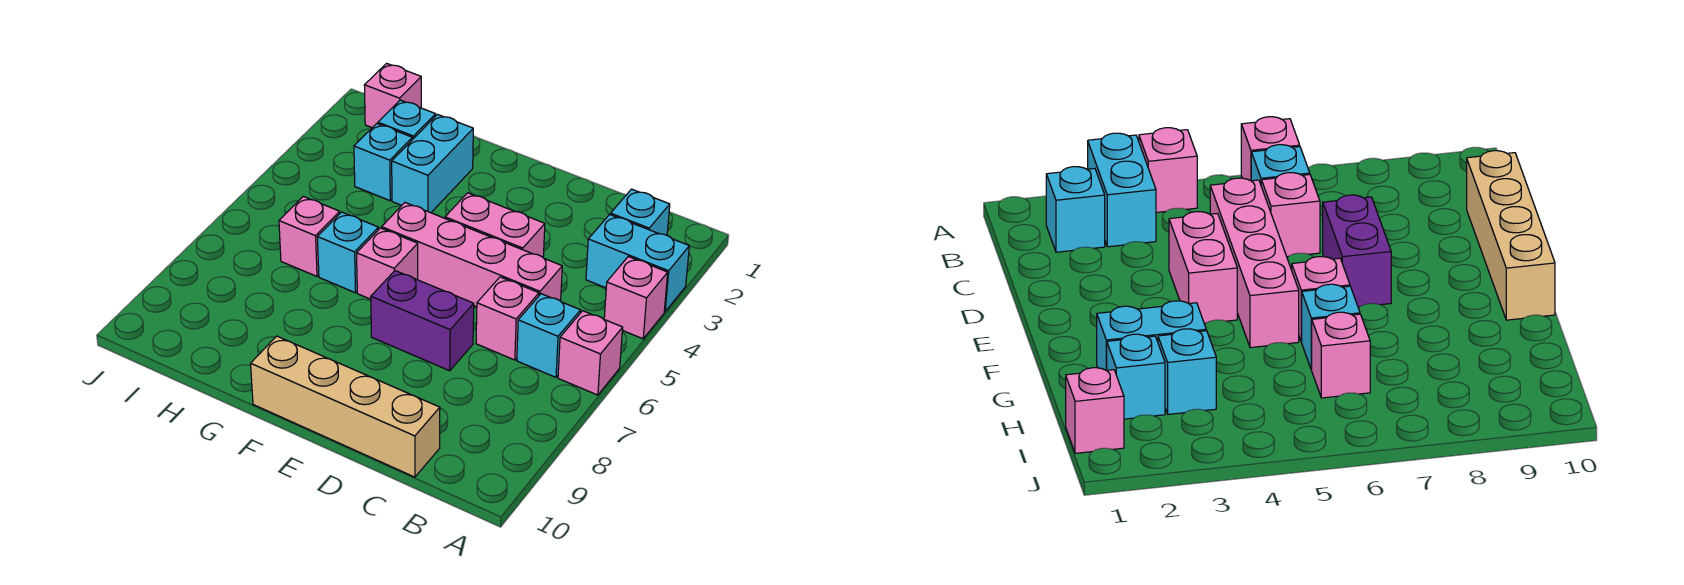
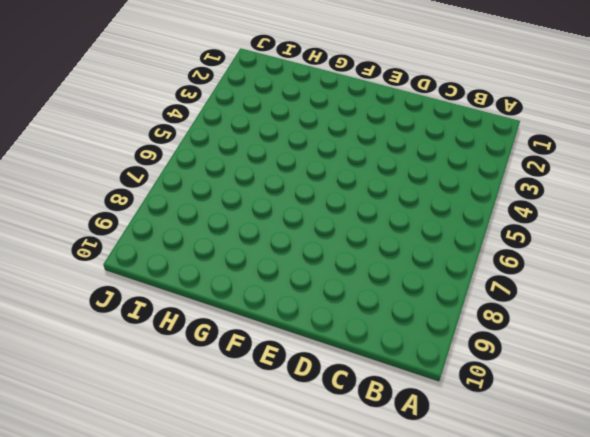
none -> cyan 1x2 brick [586,214,689,312]
none -> pink 1x1 brick [604,257,668,339]
none -> pink 1x1 brick [558,311,623,395]

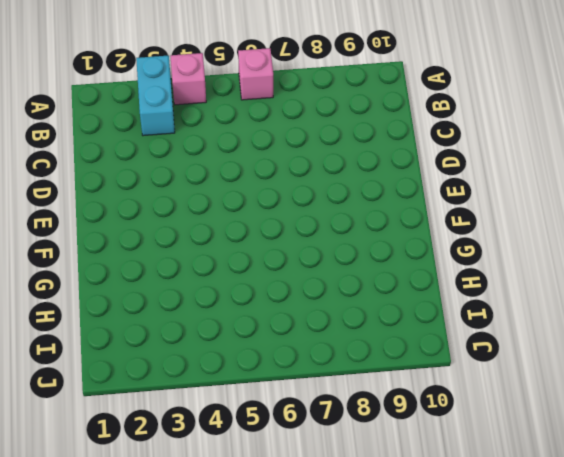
none -> cyan 1x1 brick [611,189,670,235]
none -> cyan 1x1 brick [517,294,581,377]
none -> pink 1x4 brick [382,203,562,307]

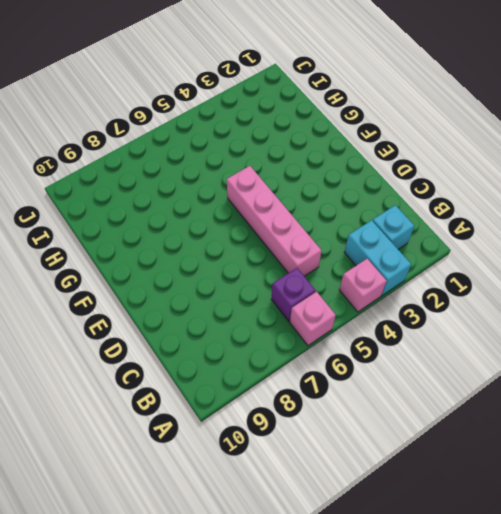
purple 1x1 brick [271,268,316,321] -> cyan 1x1 brick [517,294,581,377]
none -> pink 1x1 brick [476,277,539,360]
none -> tan 1x4 brick [251,336,440,477]
none -> pink 1x2 brick [445,193,545,257]

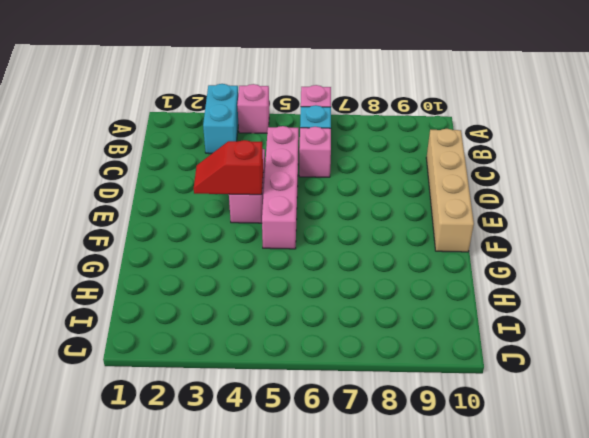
red 1x2 slope [194,140,263,195] -> none
none -> cyan 1x1 brick [611,189,670,235]
none -> purple 1x2 brick [371,271,474,371]
none -> pink 1x1 brick [357,228,418,299]

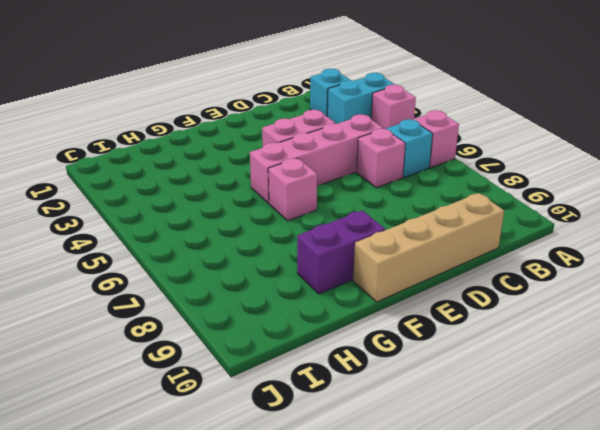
purple 1x2 brick [297,210,385,294] -> purple 1x2 brick moved to [371,271,474,371]
none -> cyan 1x2 brick [392,115,473,213]
none -> cyan 1x1 brick [317,212,379,293]
none -> cyan 1x1 brick [378,100,436,140]

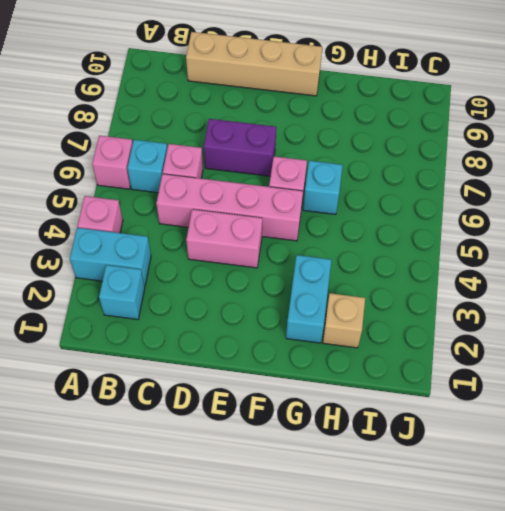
tan 1x1 brick [323,293,365,348] -> cyan 1x1 brick [378,100,436,140]
none -> cyan 1x1 brick [354,124,412,201]
none -> pink 1x1 brick [279,196,340,276]
none -> pink 1x1 brick [364,63,421,128]

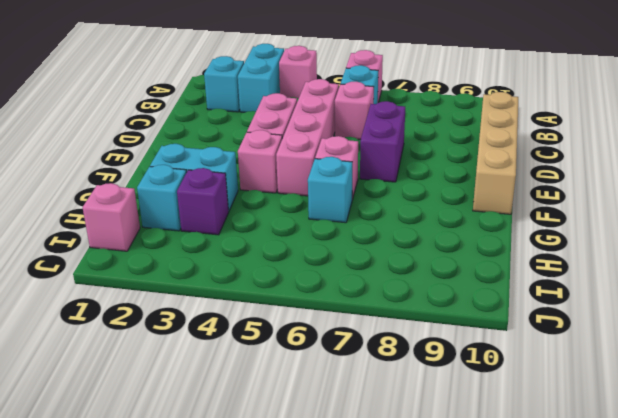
pink 1x1 brick [238,130,282,193] -> pink 1x1 brick moved to [279,196,340,276]
purple 1x1 brick [177,168,229,235] -> cyan 1x1 brick [354,124,412,201]

